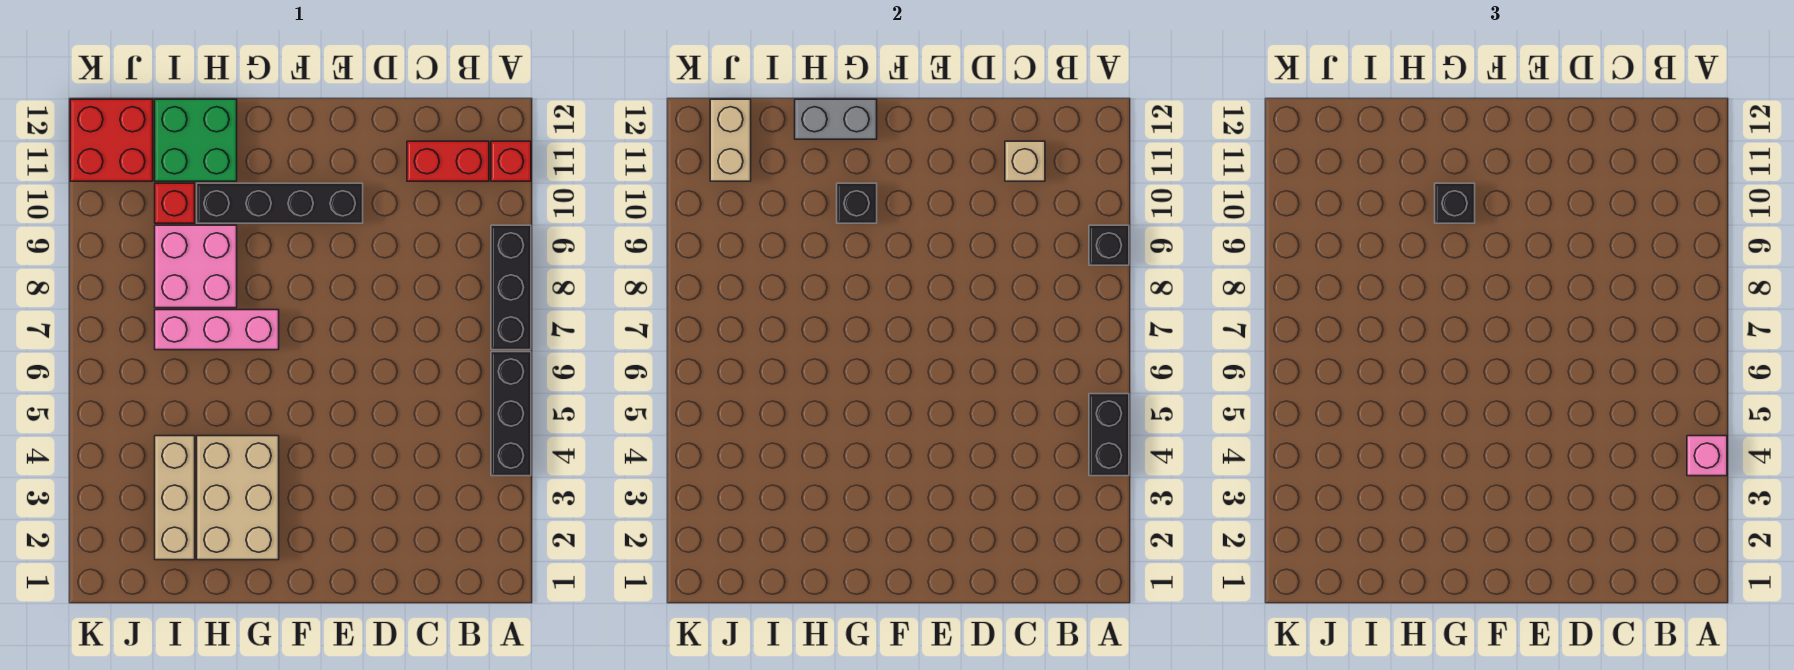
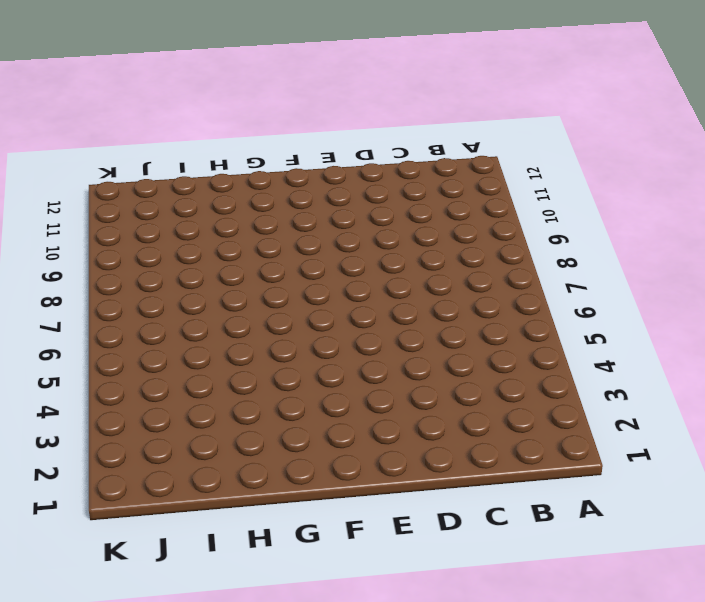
none -> black 1x3 brick [491,352,531,476]
none -> black 1x3 brick [491,225,531,350]
none -> red 1x1 brick [491,141,531,181]

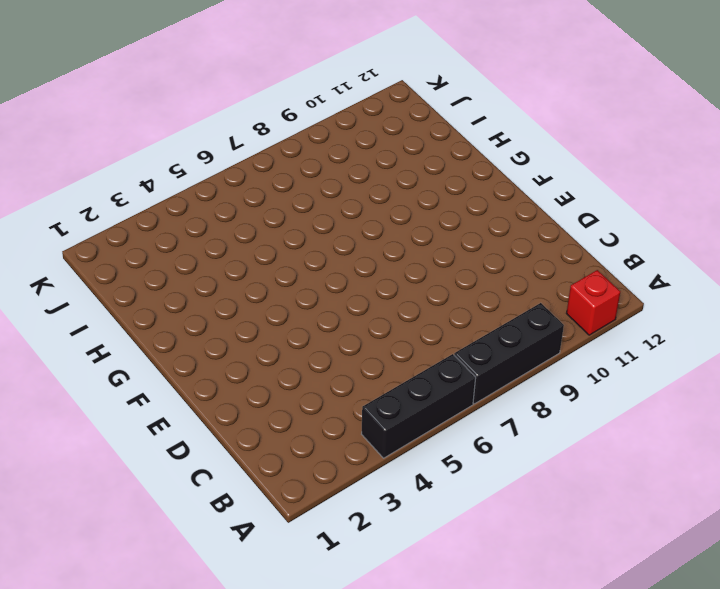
none -> red 1x2 brick [407,141,489,181]
none -> black 1x4 brick [197,183,363,223]
none -> tan 2x3 brick [197,436,279,560]

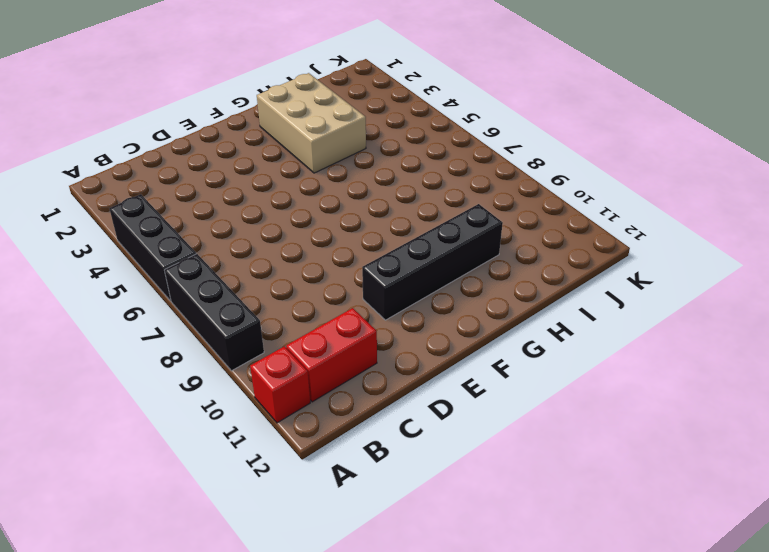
none -> pink 1x3 brick [155,310,279,350]
none -> pink 2x2 brick [155,225,237,308]
none -> green 2x2 brick [155,99,237,181]

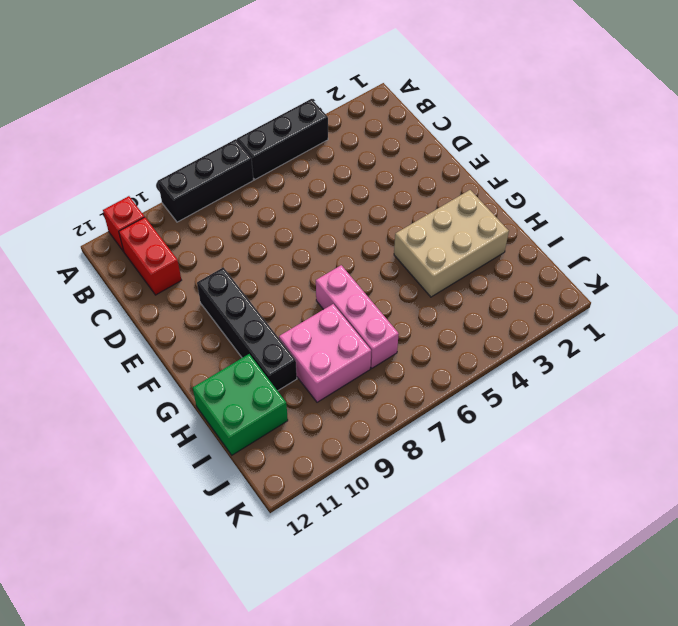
none -> tan 1x3 brick [155,436,195,560]
none -> red 1x1 brick [155,183,195,223]
none -> red 2x2 brick [70,99,153,181]

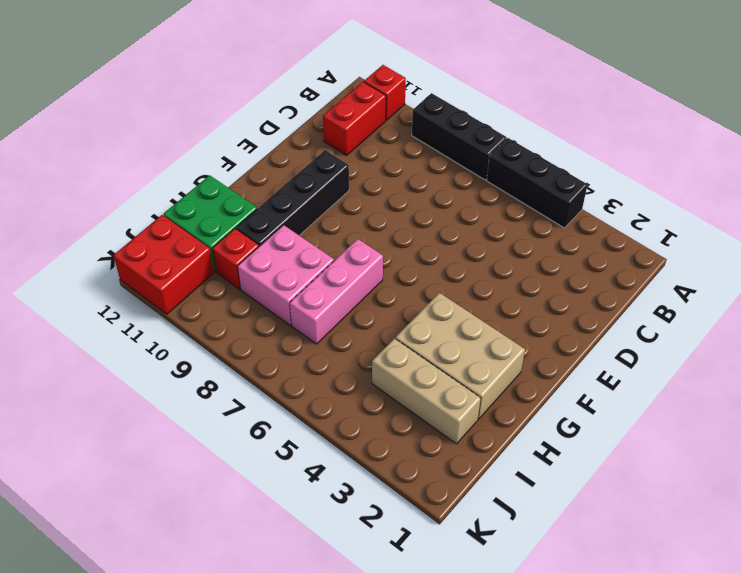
none -> black 1x2 brick [1089,394,1129,476]
none -> black 1x1 brick [1089,225,1129,265]
none -> tan 1x1 brick [1005,141,1045,181]

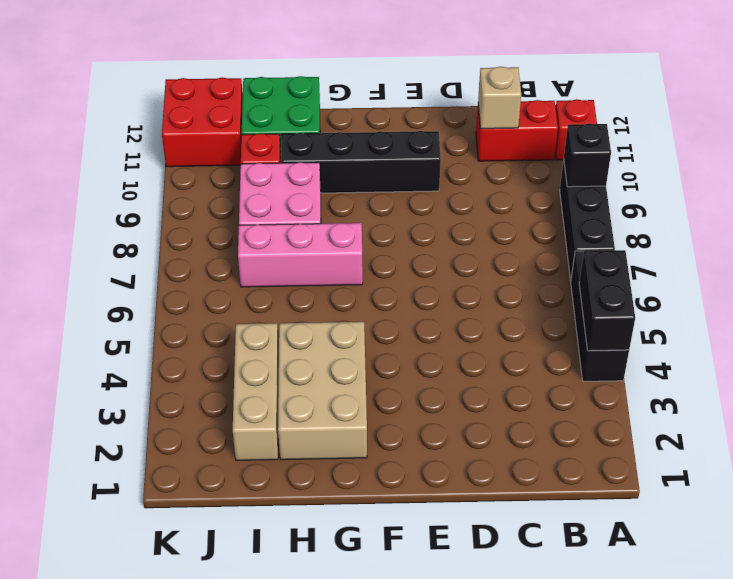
none -> black 1x1 brick [837,183,877,223]
none -> grey 1x2 brick [795,99,877,139]
none -> tan 1x2 brick [710,99,751,181]

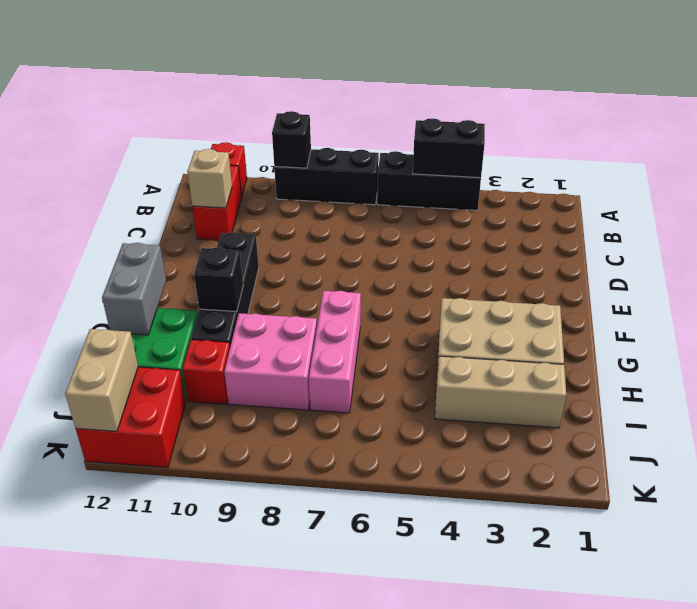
tan 1x2 brick [65,329,138,431] -> tan 1x2 brick turned to [710,99,751,181]
none -> pink 1x1 brick [1687,436,1727,476]
none -> black 1x1 brick [1435,183,1475,223]

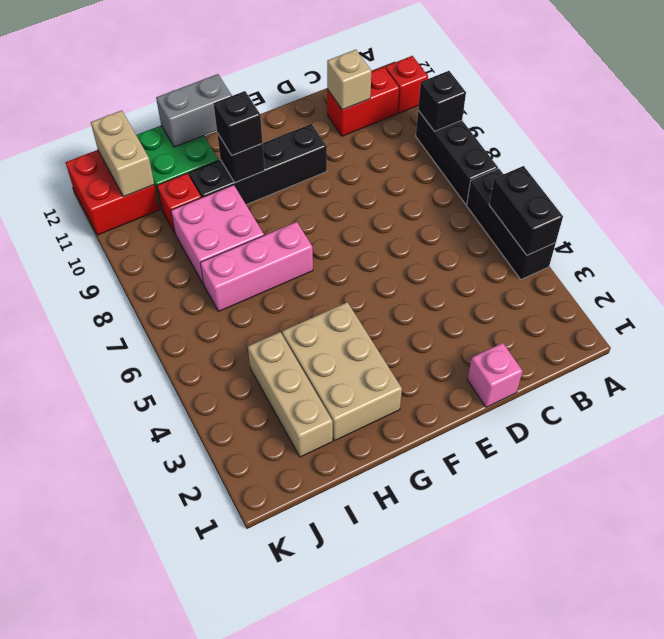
pink 1x1 brick [467,343,523,407] -> pink 1x1 brick moved to [1687,436,1727,476]

